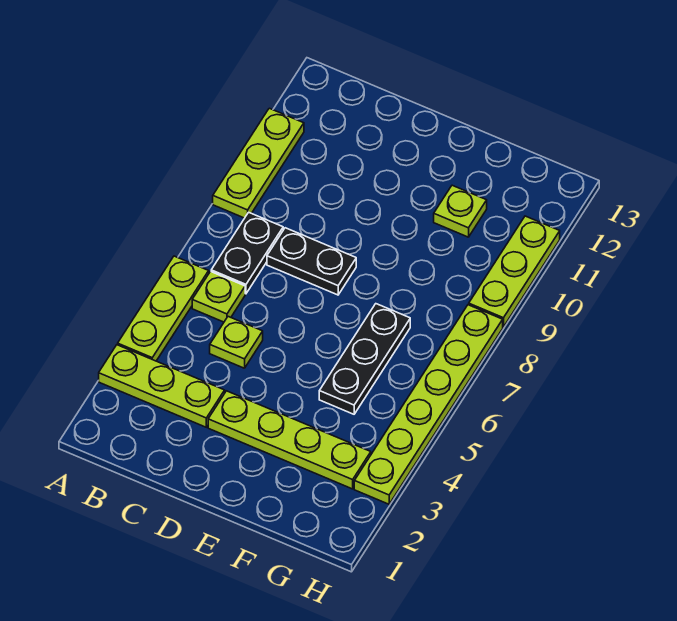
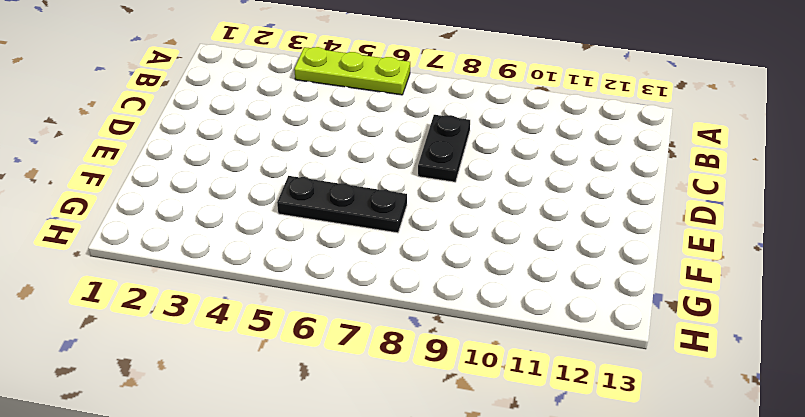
none -> lime 1x3 plate [99,345,225,427]
none -> lime 1x3 plate [213,108,304,218]
none -> lime 1x1 plate [192,272,245,322]

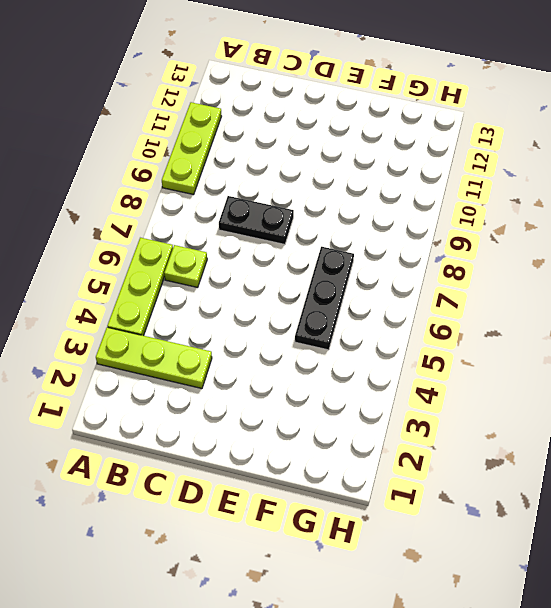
none -> black 1x2 plate [211,212,283,294]
none -> lime 1x1 plate [210,317,263,368]
none -> lime 1x4 plate [208,391,371,489]

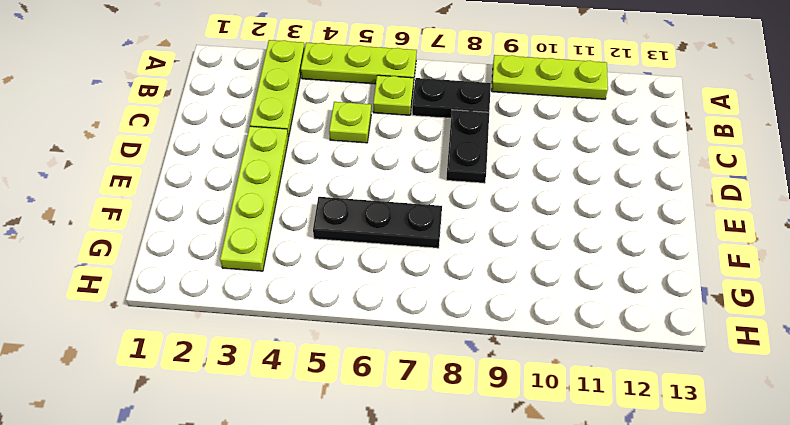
none -> lime 1x1 plate [434,185,487,237]
none -> lime 1x6 plate [354,305,503,504]
none -> lime 1x3 plate [469,216,560,327]

